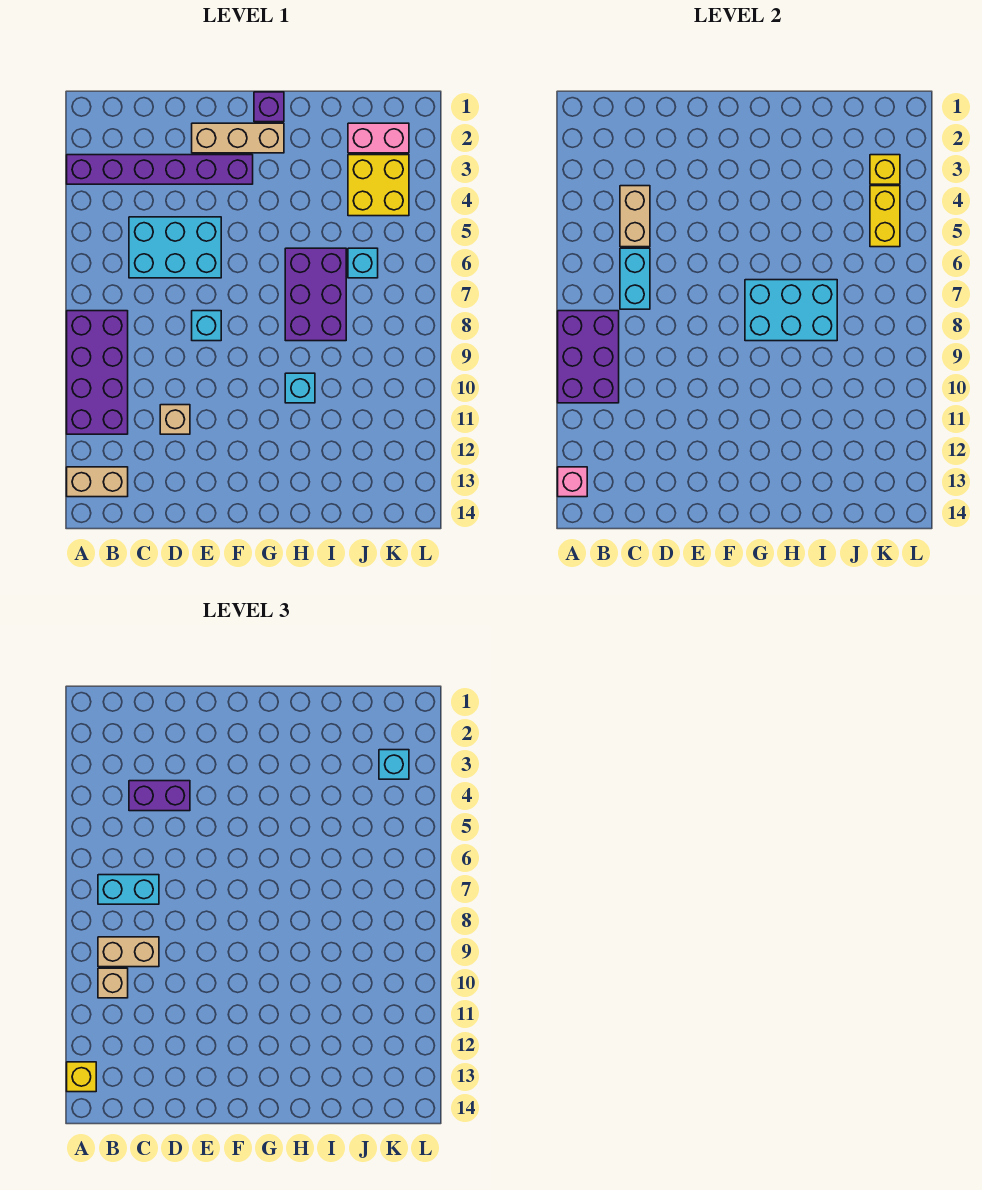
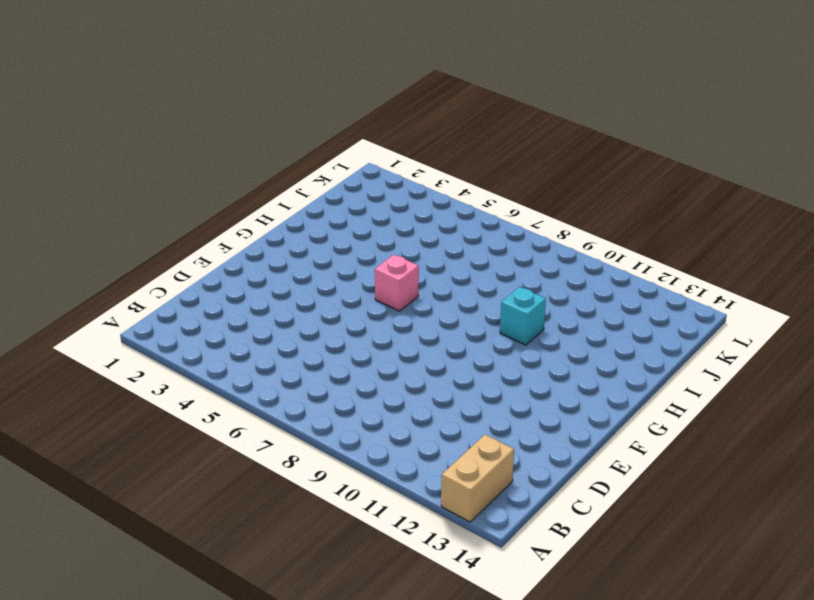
pink 1x1 brick [375,255,419,311] -> pink 1x1 brick moved to [558,467,587,497]
none -> purple 1x6 brick [67,155,253,184]
none -> purple 2x4 brick [67,311,128,434]
none -> cyan 2x3 brick [129,217,221,278]

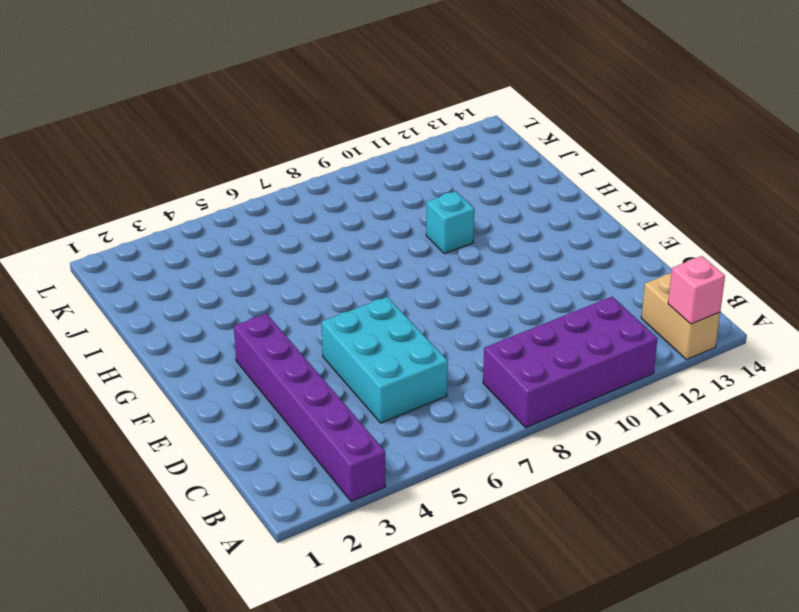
none -> tan 1x1 brick [160,405,190,434]
none -> tan 1x3 brick [192,123,284,153]
none -> cyan 1x1 brick [192,311,221,341]

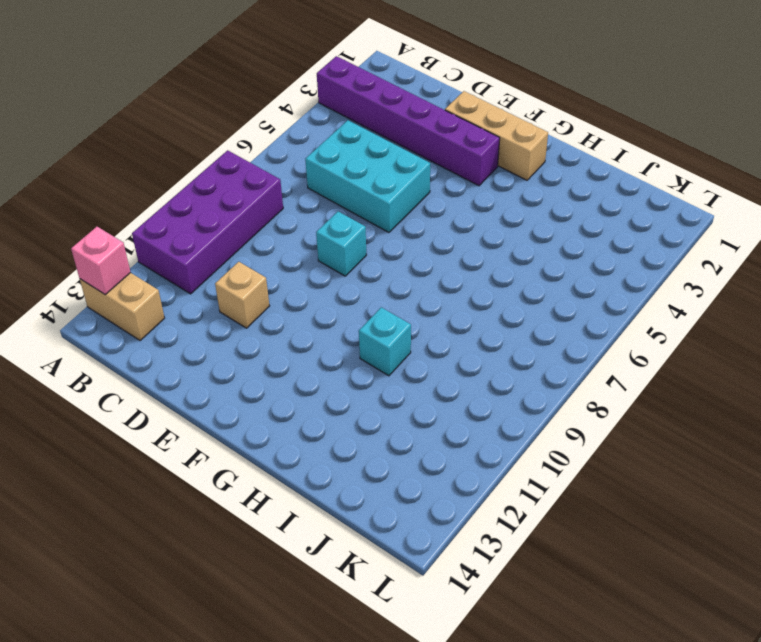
none -> purple 1x1 brick [254,92,284,122]
none -> purple 2x3 brick [285,248,346,341]
none -> pink 1x2 brick [348,123,409,153]

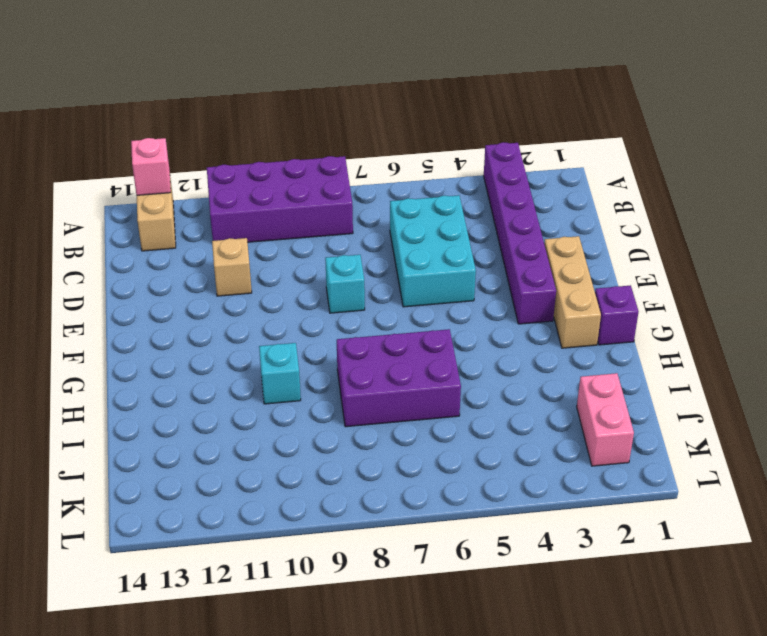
none -> yellow 2x2 brick [348,155,409,216]
none -> cyan 1x1 brick [348,248,378,278]
none -> purple 2x3 brick [558,311,619,403]

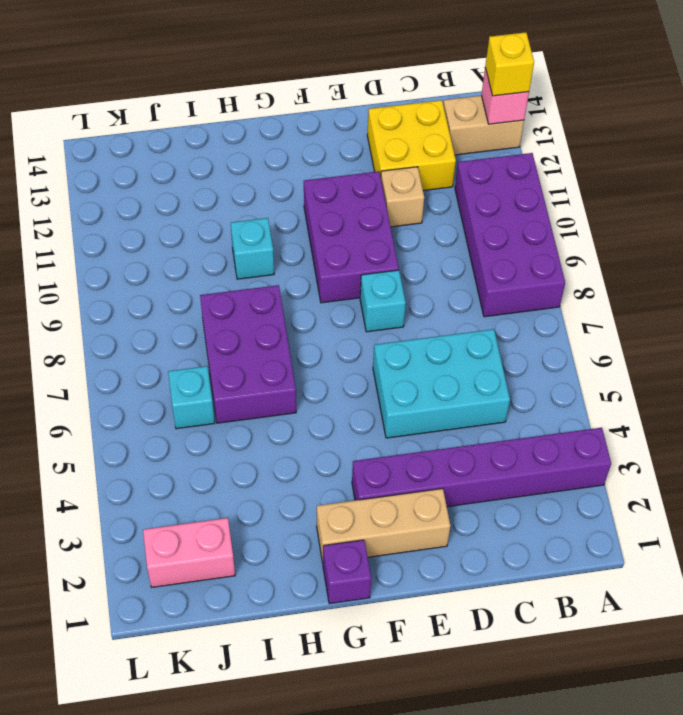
yellow 2x2 brick [367,100,456,190] -> yellow 2x2 brick moved to [348,155,409,216]
purple 2x3 brick [304,171,399,303] -> purple 2x3 brick moved to [558,311,619,403]
none -> tan 1x2 brick [620,186,650,247]
none -> cyan 1x2 brick [620,248,650,309]
none -> cyan 2x3 brick [745,280,837,341]

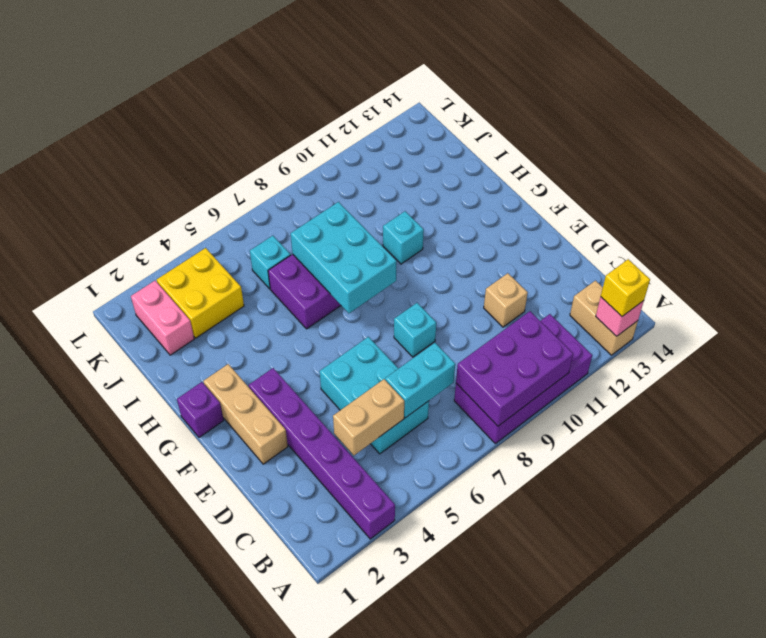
none -> yellow 1x1 brick [870,155,900,184]
none -> yellow 1x2 brick [870,186,900,247]
none -> cyan 1x2 brick [98,875,159,904]

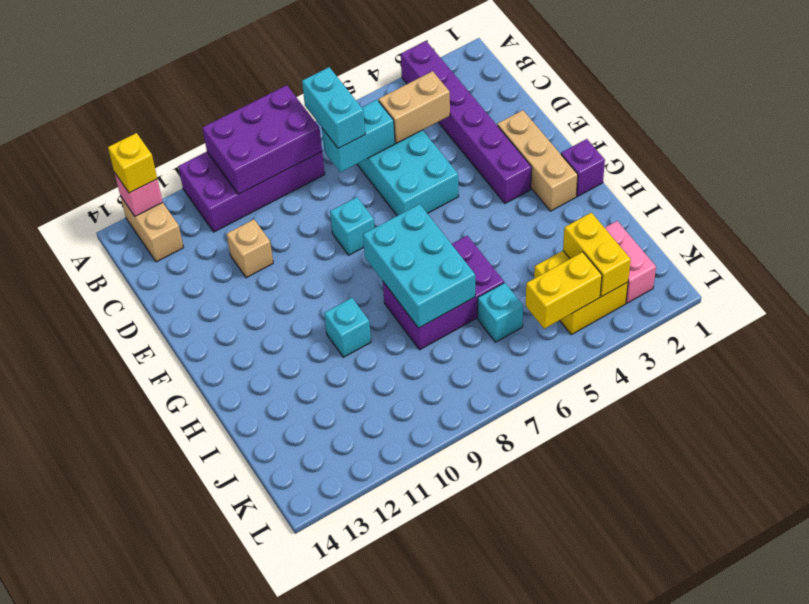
yellow 1x2 brick [563,213,631,297] -> yellow 1x1 brick [870,155,900,184]
none -> tan 1x2 brick [98,937,159,967]
none -> tan 1x1 brick [98,968,128,998]
none -> purple 1x2 brick [129,781,190,811]

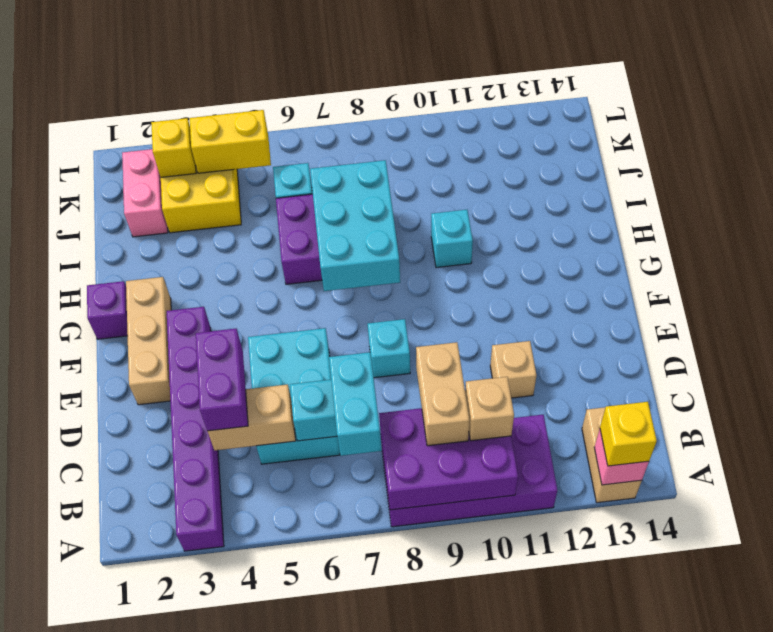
none -> cyan 1x1 brick [379,750,409,779]

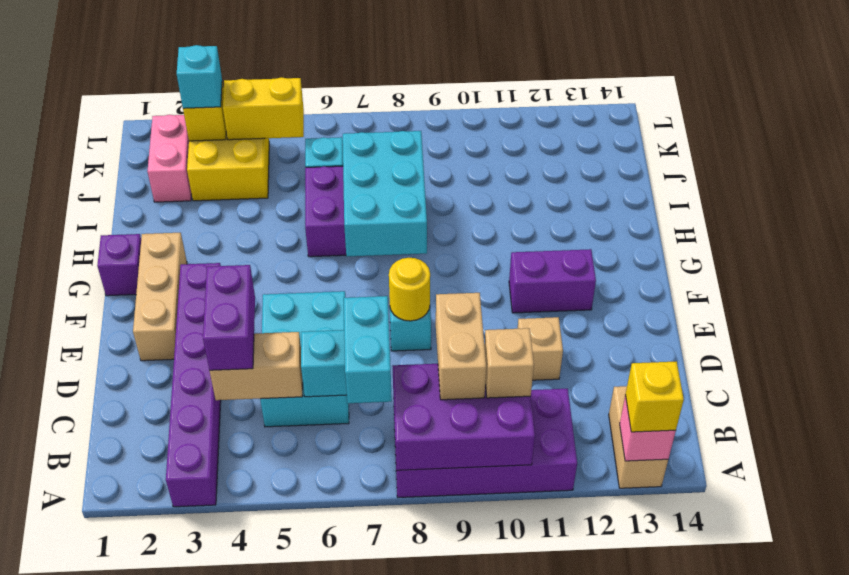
yellow 1x1 round brick [389,258,430,321] -> none
purple 1x2 brick [509,249,596,313] -> none
none -> cyan 1x1 brick [285,373,315,403]

